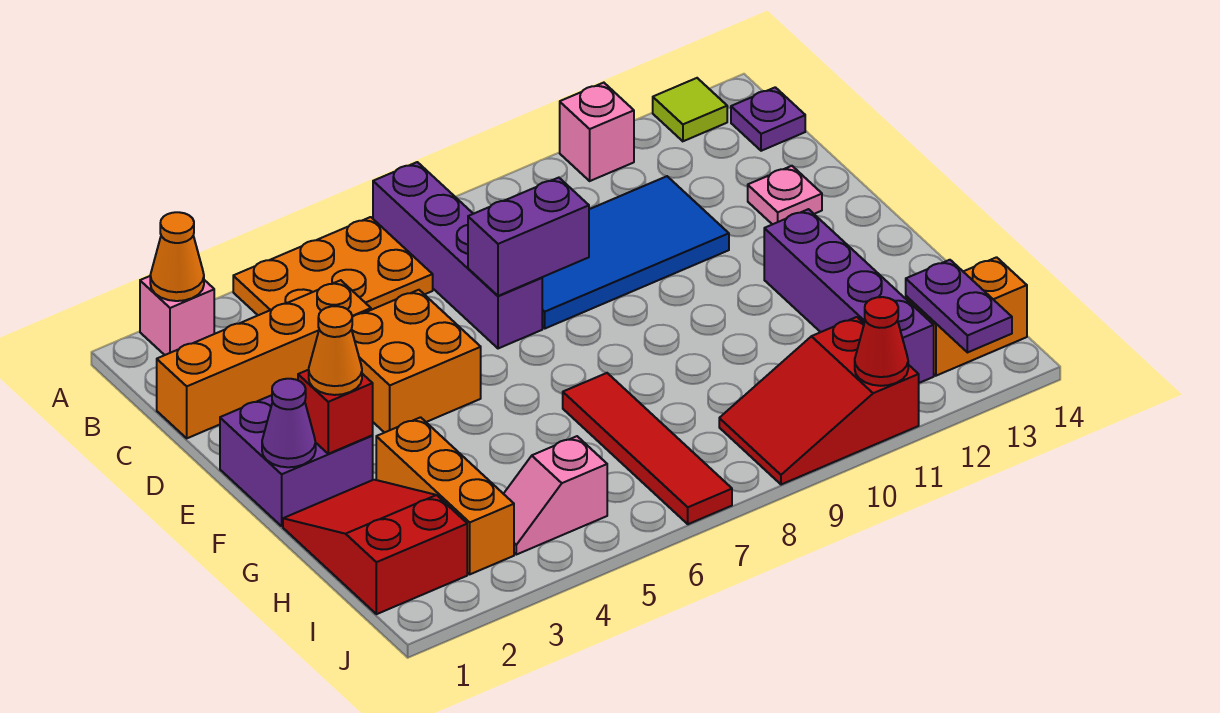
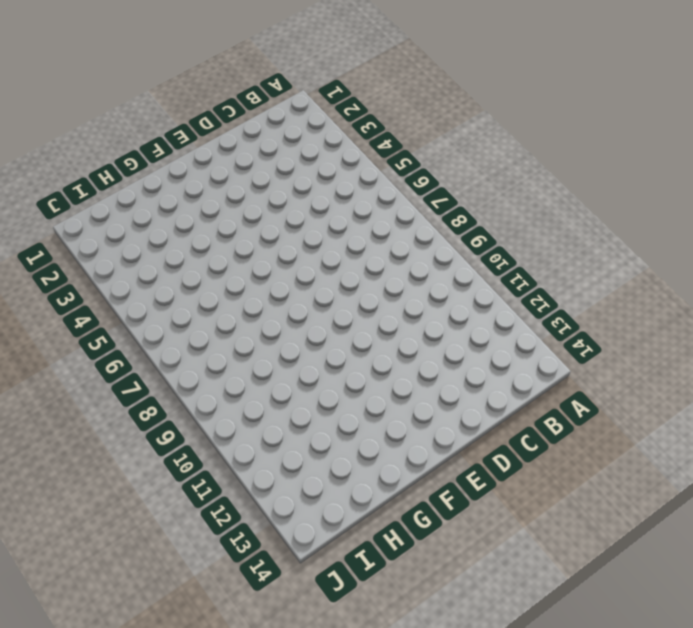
none -> pink 1x1 brick [140,276,214,355]
none -> orange 2x3 plate [233,217,433,315]
none -> purple 1x4 brick [373,162,542,349]

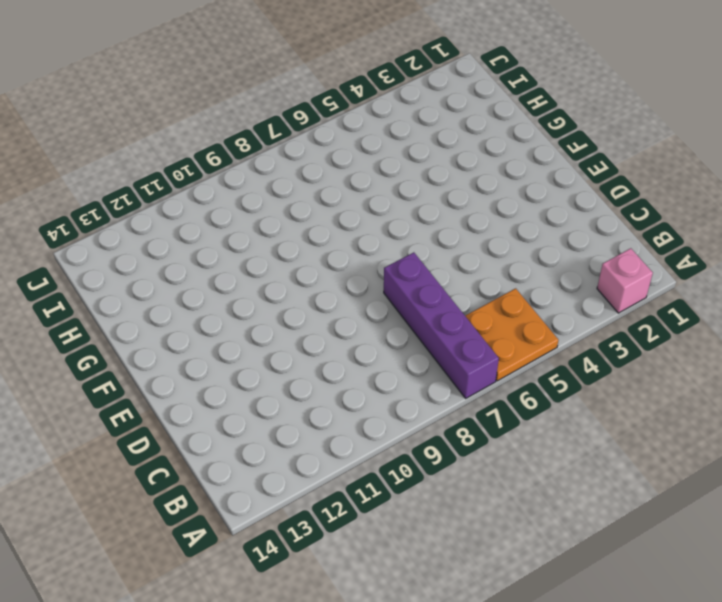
orange 2x2 plate [465,288,558,381] -> orange 2x3 plate [233,217,433,315]
none -> pink 1x1 brick [560,83,634,181]
none -> lime 1x1 tile [653,78,727,141]
none -> purple 1x1 plate [731,87,805,151]

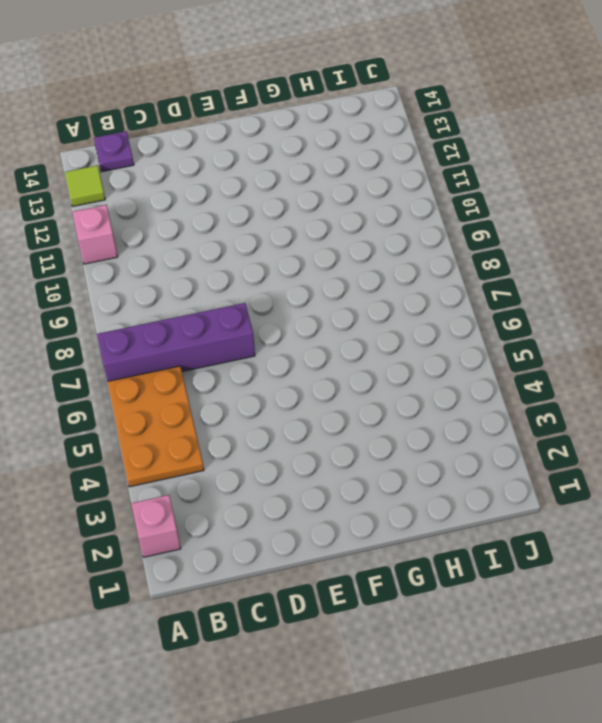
none -> orange 1x4 brick [157,280,371,438]
none -> blue 2x4 tile [542,176,729,328]
none -> orange 2x2 brick [352,290,481,433]

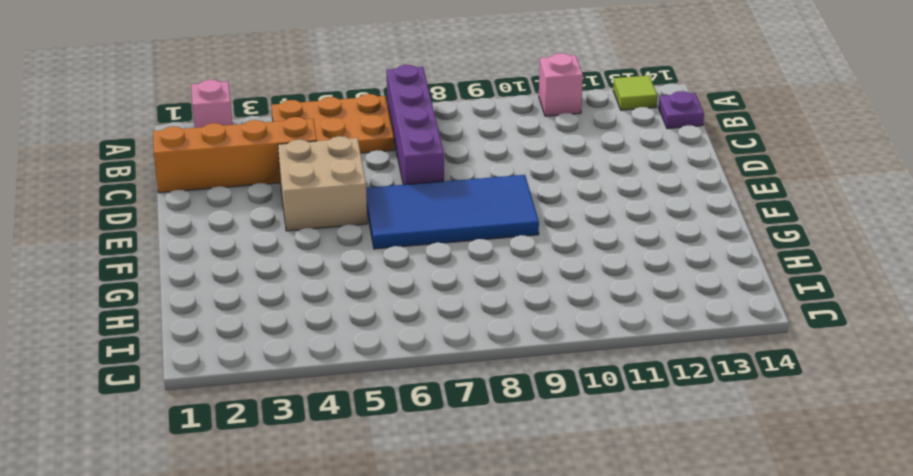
tan 2x2 brick [278,136,367,231] -> orange 2x2 brick [352,290,481,433]
blue 2x4 tile [366,175,539,249] -> blue 2x4 tile moved to [542,176,729,328]
none -> pink 1x1 plate [748,166,822,224]
none -> purple 2x2 brick [220,395,373,526]
none -> purple 1x4 brick [764,209,934,383]

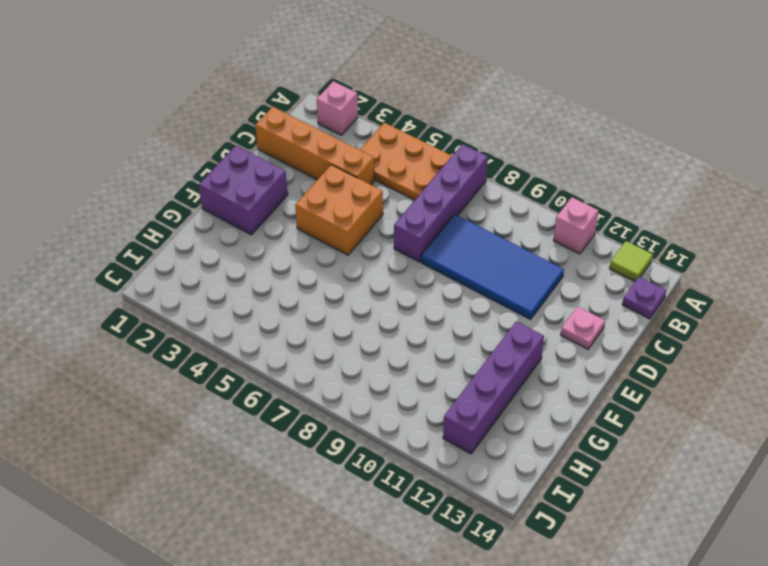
none -> red 2x3 slope [283,480,467,614]
none -> orange 1x3 brick [376,417,514,574]
none -> red 1x4 tile [563,373,732,524]

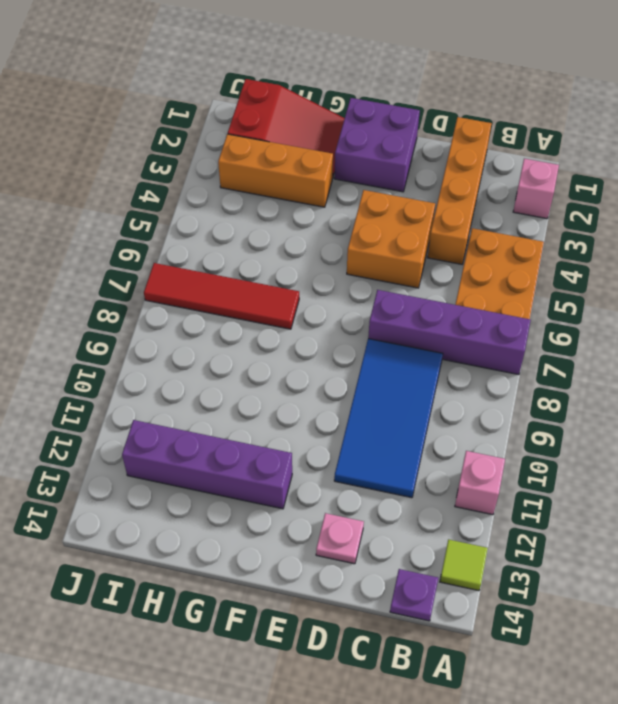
none -> pink 1x2 slope [504,436,607,555]
none -> red 2x3 slope [719,317,919,485]
none -> orange 1x2 brick [906,257,1027,376]

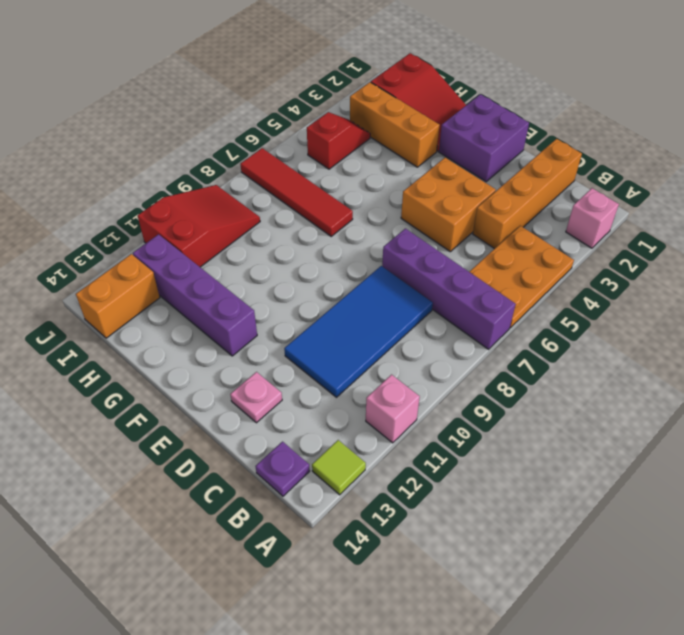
red 1x2 slope [307,112,370,169] -> pink 1x2 slope [504,436,607,555]
none -> orange 1x1 cone [150,212,204,301]
none -> purple 1x2 brick [468,178,589,296]
none -> purple 1x1 cone [262,379,316,467]

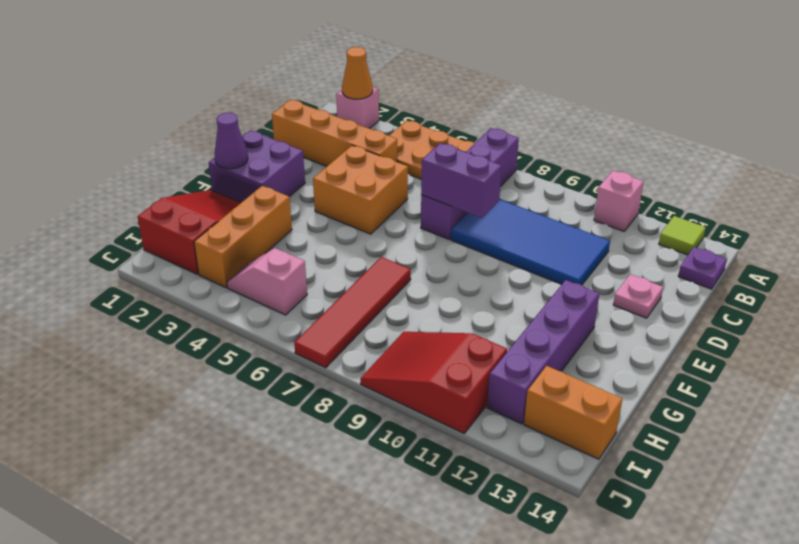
none -> red 1x1 brick [298,370,373,454]
none -> purple 1x2 plate [906,260,1012,353]
none -> red 1x1 cone [855,297,908,386]

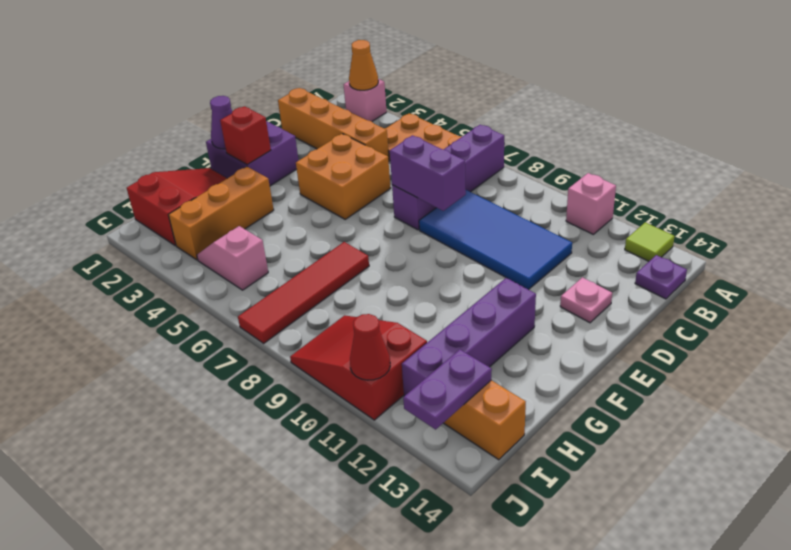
none -> orange 1x1 cone [309,306,362,395]

